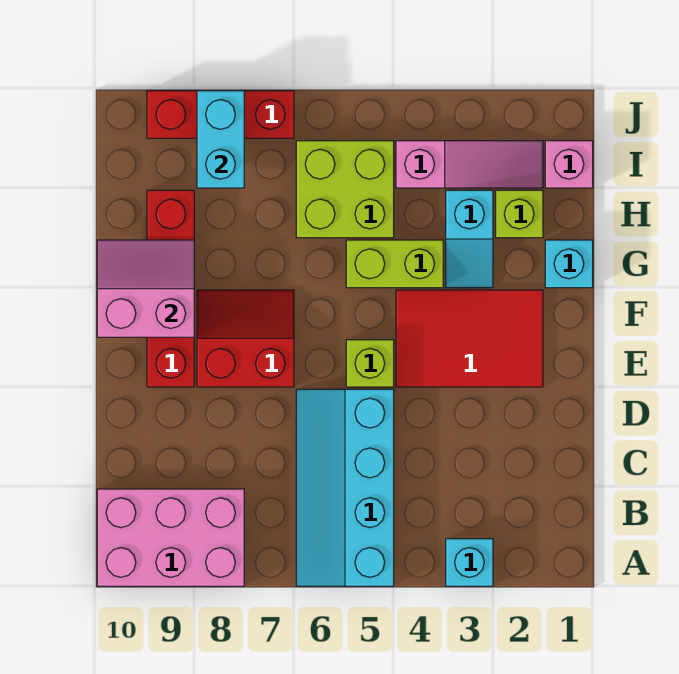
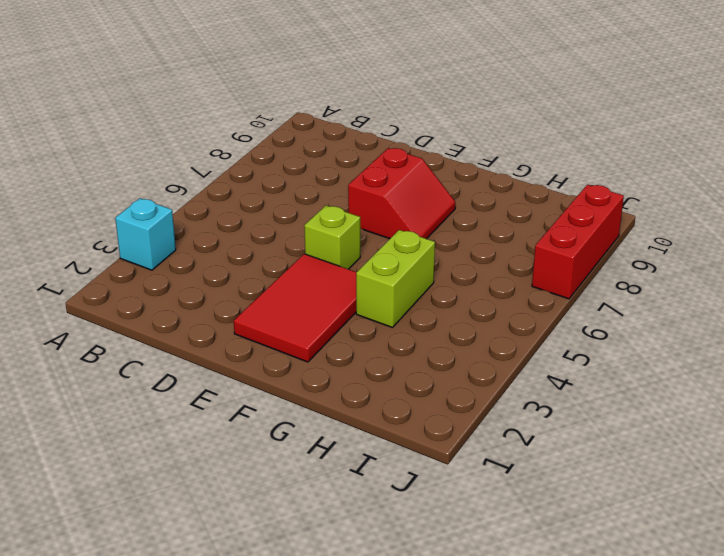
none -> cyan 2x4 slope [296,389,394,586]
none -> pink 2x3 brick [97,489,244,586]
none -> red 1x4 brick [147,190,194,387]

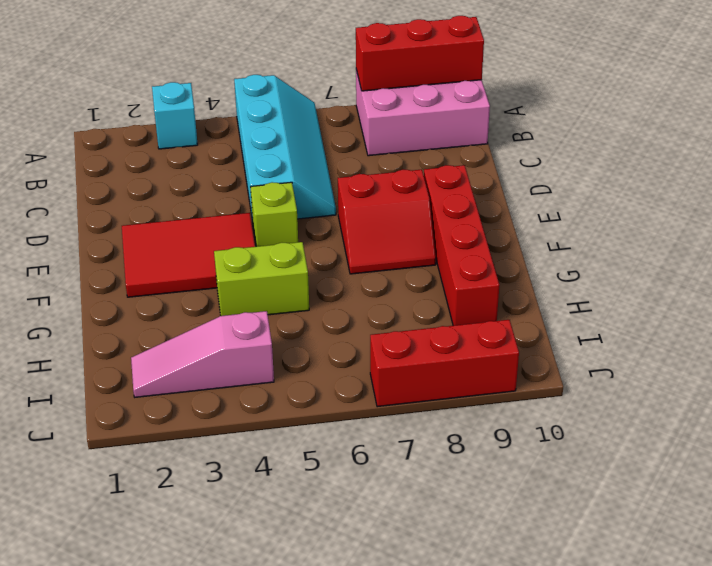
red 1x3 brick [356,16,484,91] -> none
none -> cyan 1x1 brick [545,240,593,288]
none -> cyan 1x2 slope [446,190,493,288]
none -> lime 1x1 brick [496,190,543,238]

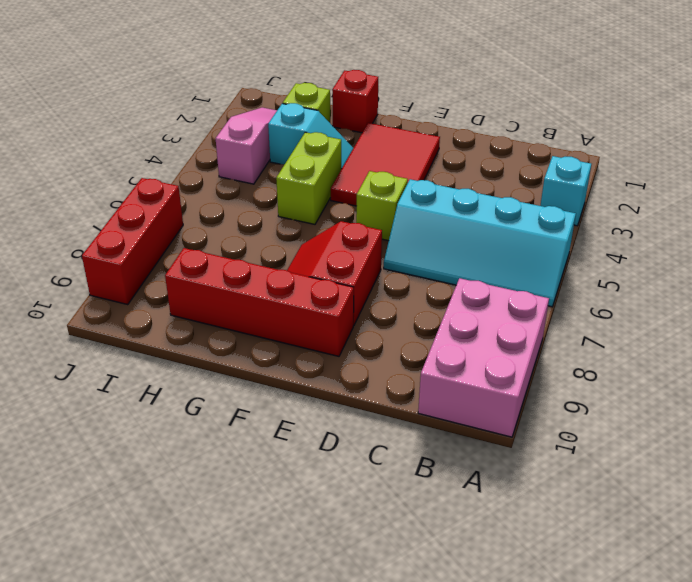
red 1x1 brick [332,70,378,133] -> cyan 1x1 brick [545,240,593,288]
none -> lime 2x2 brick [296,141,394,238]
none -> pink 1x1 brick [545,141,593,188]
none -> pink 2x2 slope [97,240,194,337]

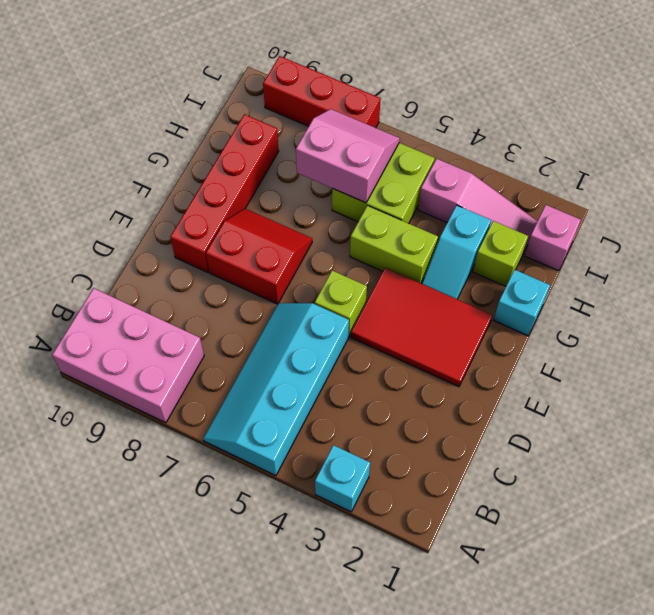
pink 2x2 slope [296,109,400,203] -> pink 2x2 slope moved to [97,240,194,337]
none -> cyan 1x2 brick [197,91,244,188]

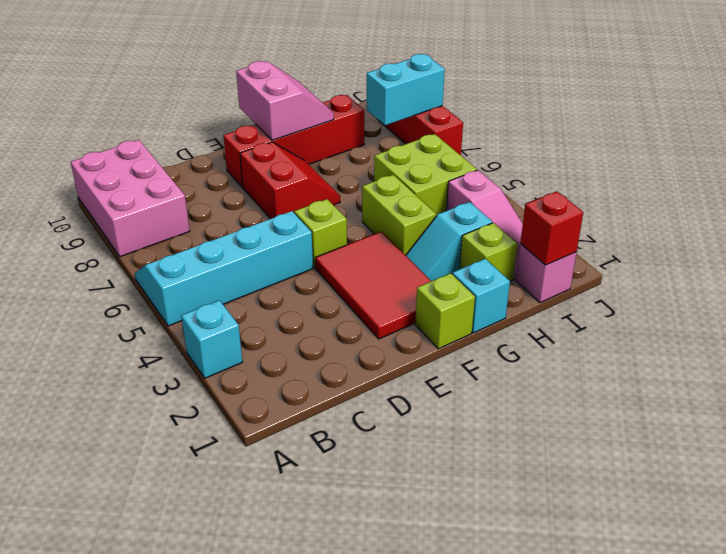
lime 1x1 brick [415,273,475,349] -> none
red 1x1 brick [520,191,583,265] -> none

